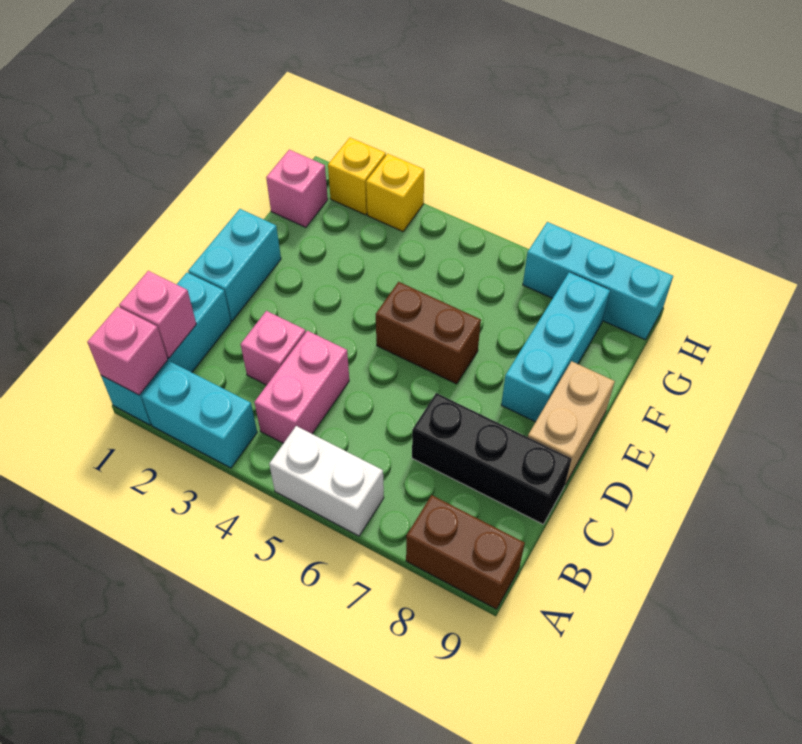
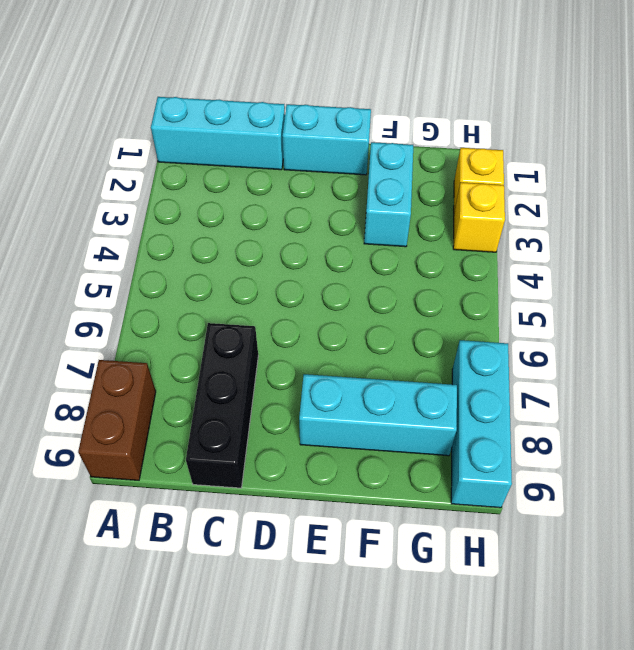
cyan 1x2 brick [364,142,413,247] -> cyan 1x2 brick moved to [142,362,257,468]
none -> white 1x2 brick [269,426,384,536]
none -> pink 1x2 brick [254,331,349,443]
none -> pink 1x1 brick [241,311,306,385]

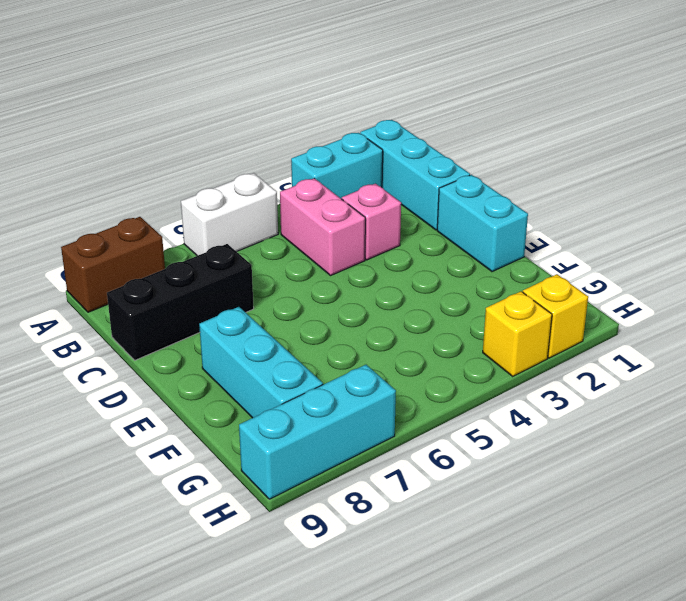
none -> tan 1x2 brick [528,361,615,484]
none -> brown 1x2 brick [376,282,481,384]
none -> pink 1x1 brick [266,150,328,227]

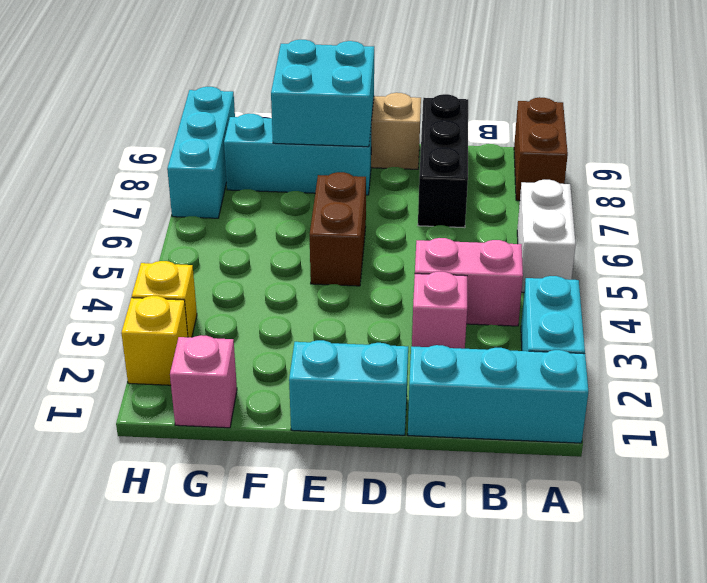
cyan 2x2 brick [271,40,374,147] -> none
none -> pink 1x1 brick [87,307,168,395]
none -> pink 1x1 brick [119,271,196,358]

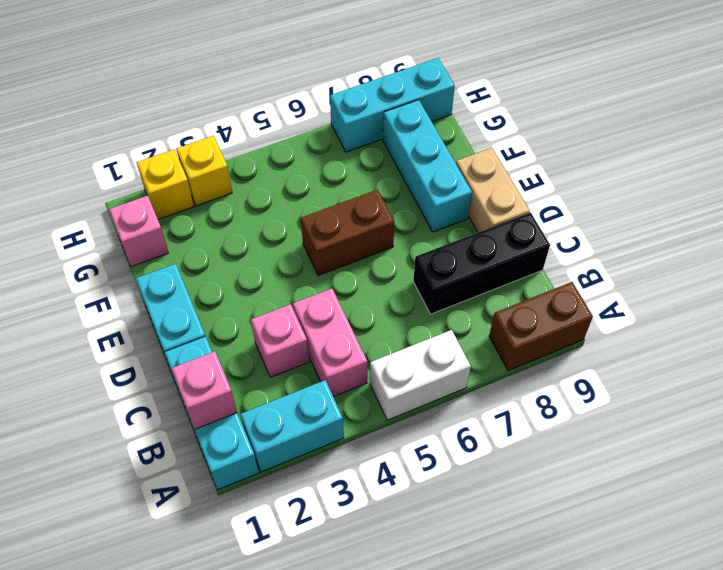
none -> pink 1x1 brick [87,307,168,395]

